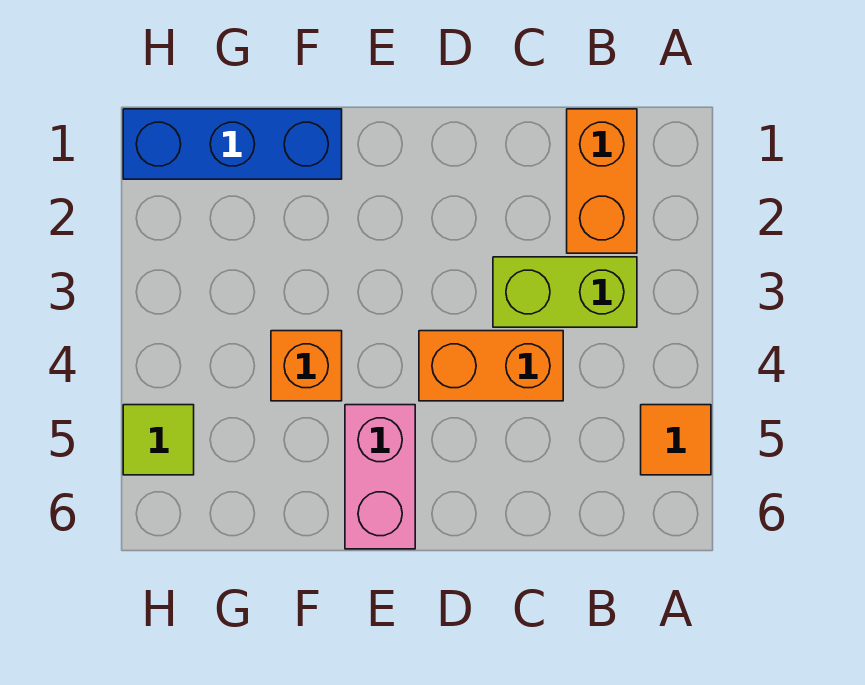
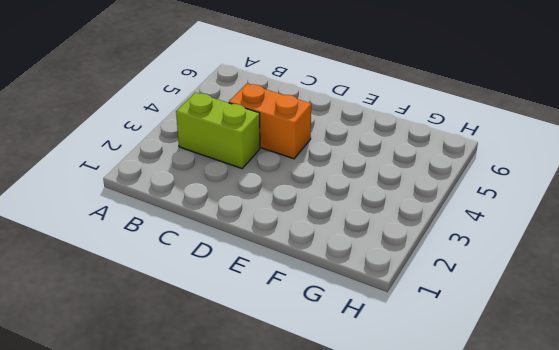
none -> orange 1x1 tile [641,405,711,475]
none -> orange 1x2 brick [567,109,637,253]

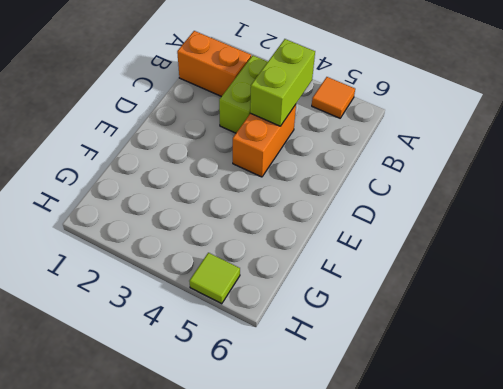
lime 1x2 brick [250,39,315,126] -> none
none -> pink 1x2 brick [345,405,415,549]
none -> blue 1x3 brick [123,109,342,179]

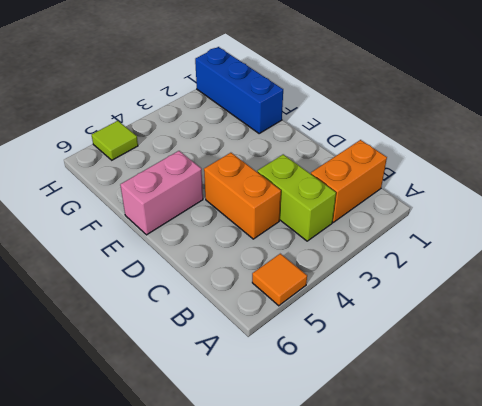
none -> orange 1x1 brick [271,331,342,401]

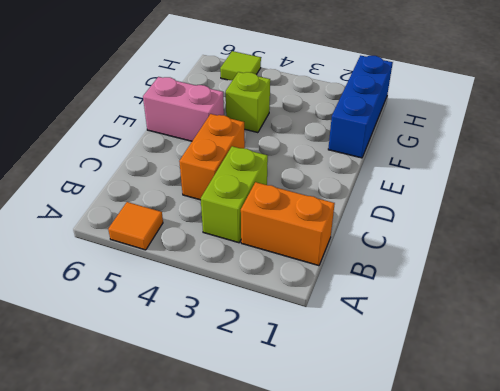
lime 1x1 brick [226,72,270,133] -> orange 1x1 brick [271,331,342,401]

